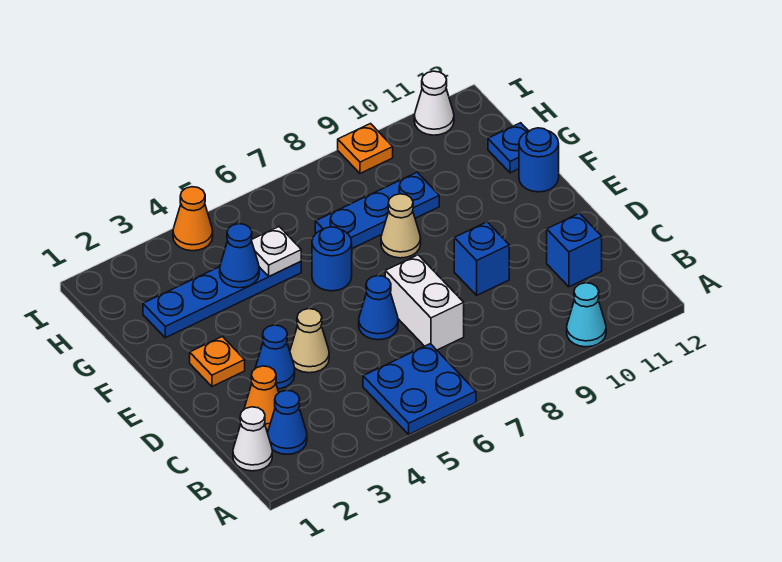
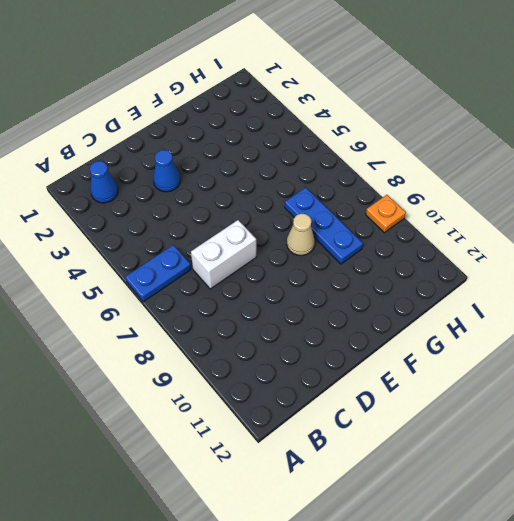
blue 1x2 plate [126,245,191,302] -> blue 2x2 plate [363,344,476,434]
none -> cyan 1x1 cone [567,283,606,347]
none -> white 1x1 cone [233,407,272,471]
none -> orange 1x1 cone [244,366,279,430]

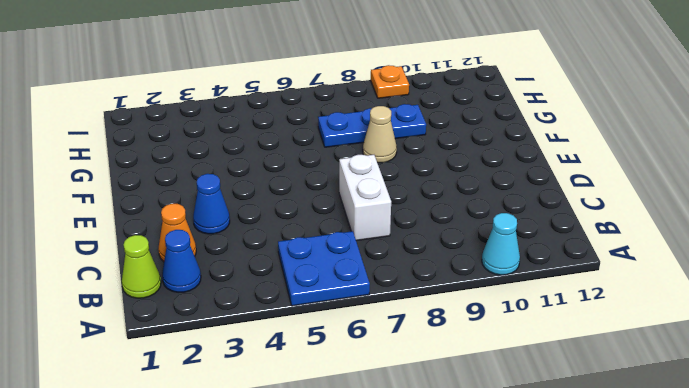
lime 1x1 cone [122,235,161,298] -> white 1x1 cone [233,407,272,471]
none -> blue 1x1 brick [547,213,602,287]
none -> tan 1x1 cone [290,309,329,373]
none -> blue 1x1 cone [359,276,398,340]

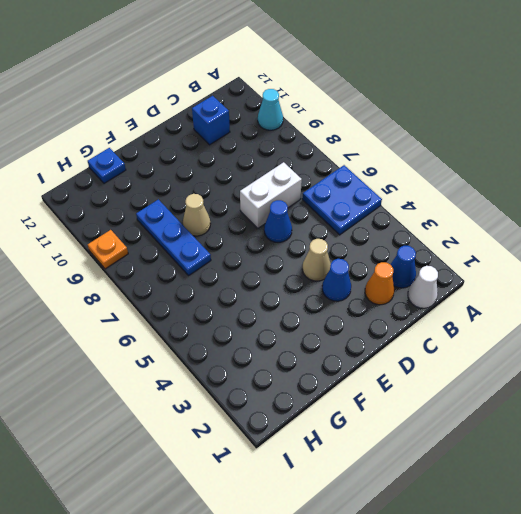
none -> blue 1x1 brick [454,222,509,295]
none -> orange 1x1 plate [190,337,245,386]
none -> blue 1x1 round brick [312,227,352,291]

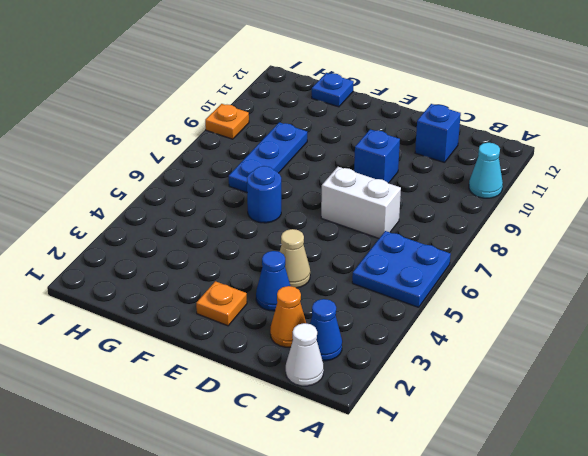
none -> blue 1x1 cone [359,276,398,340]
none -> tan 1x1 cone [381,194,421,258]
none -> blue 1x1 round brick [519,128,559,192]

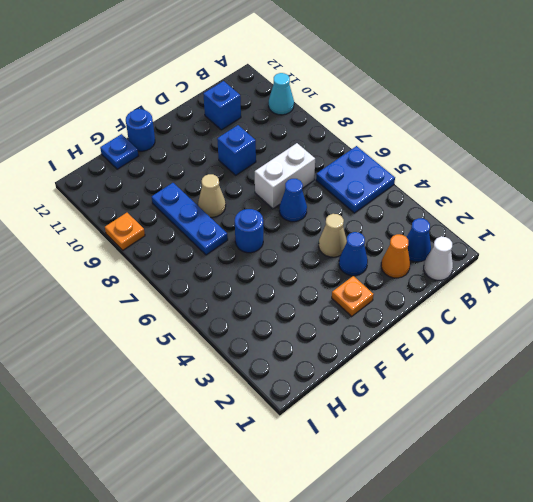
none -> blue 1x4 plate [143,262,301,338]
none -> orange 1x1 cone [173,187,213,251]
none -> white 1x1 cone [414,71,454,135]

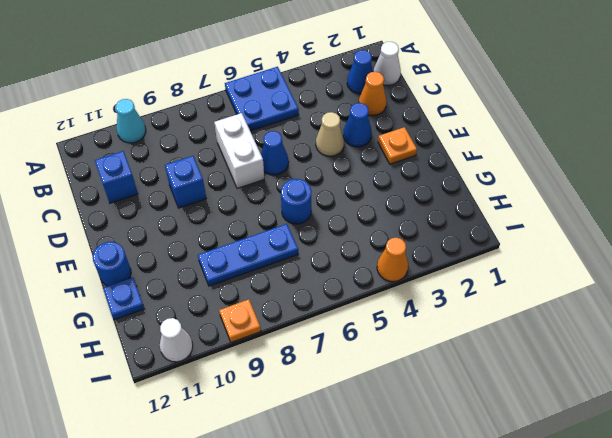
none -> tan 1x1 cone [381,194,421,258]
none -> blue 1x4 plate [143,262,301,338]
none -> blue 1x1 cone [220,224,259,288]

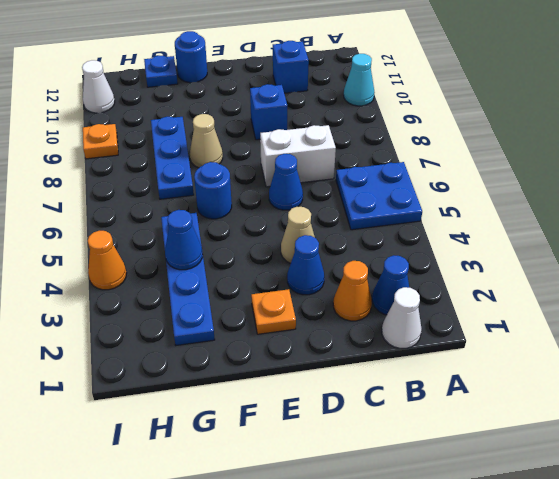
none -> white 1x1 plate [251,227,301,276]

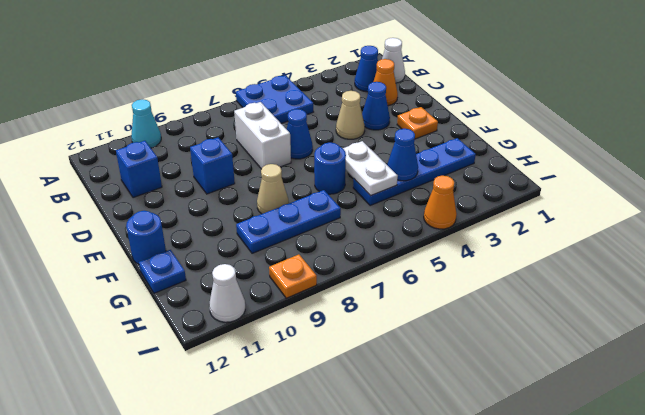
white 1x2 plate [343,141,398,196] -> white 1x1 plate [251,227,301,276]

